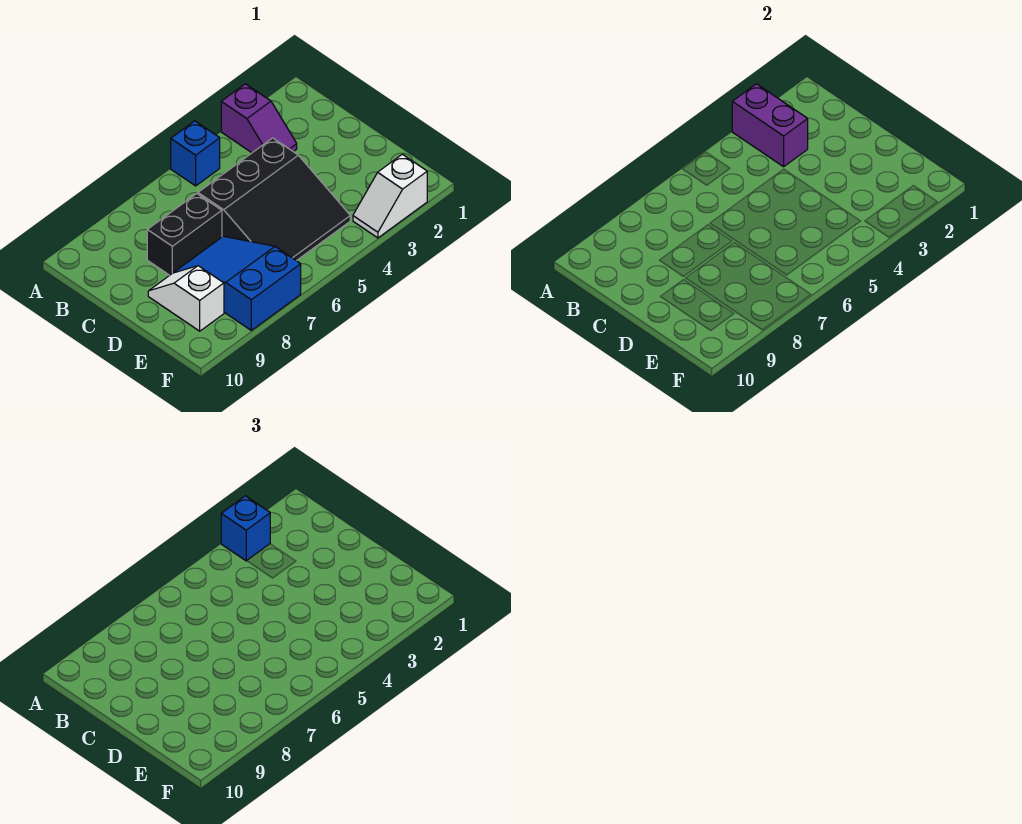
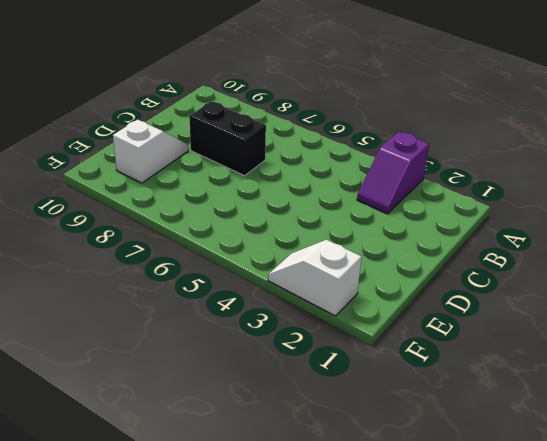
none -> blue 1x1 brick [171,121,220,186]
none -> black 3x3 slope [198,138,350,261]

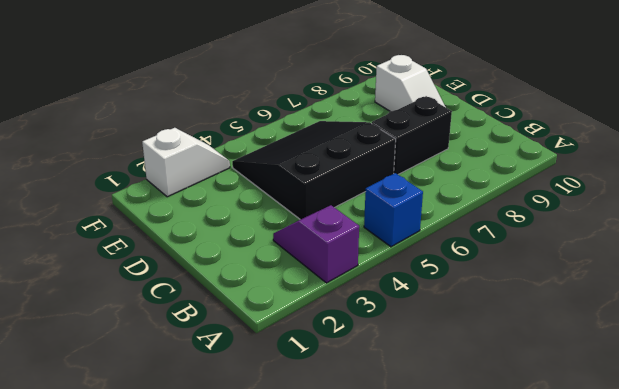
none -> blue 2x3 slope [174,236,301,330]
none -> purple 1x2 brick [732,84,808,167]

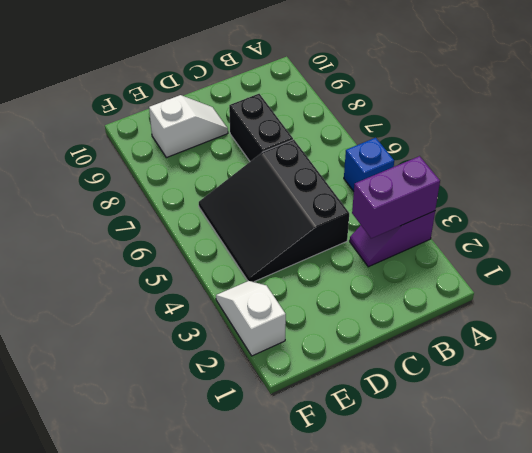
none -> blue 2x3 slope [174,236,301,330]
none -> blue 1x1 brick [221,496,270,561]

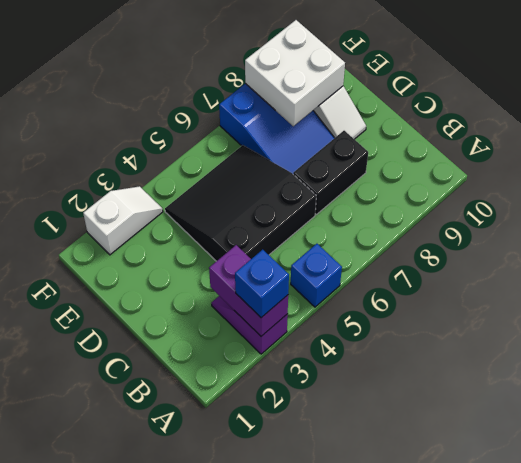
white 2x2 brick [245,20,345,126] -> none

